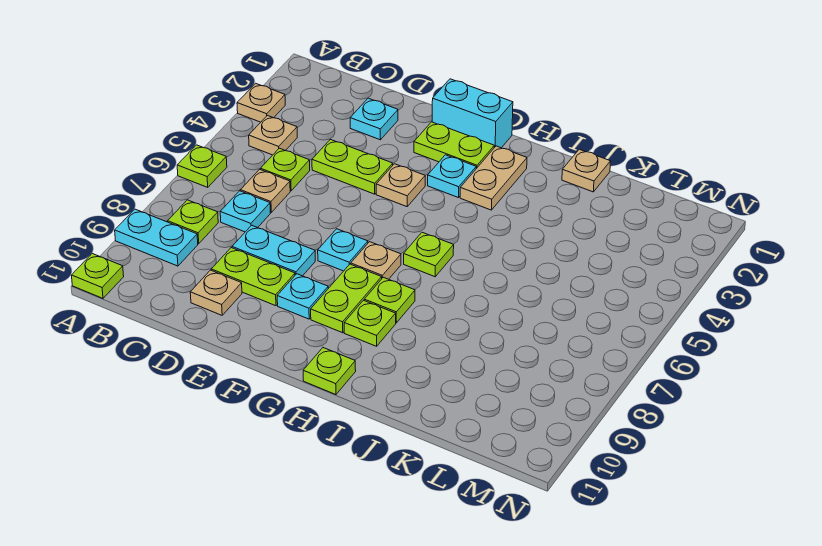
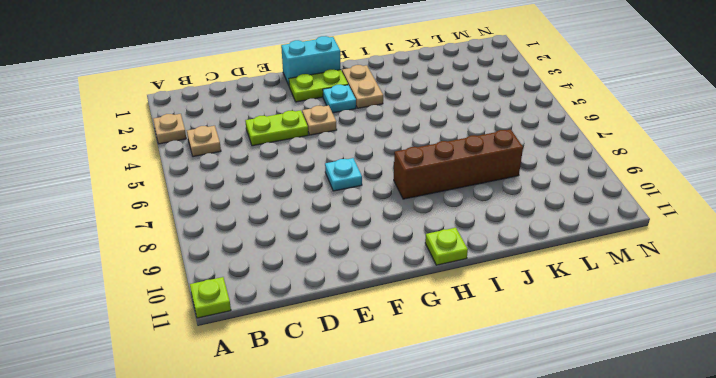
brown 1x4 brick [394,129,523,199] -> lime 1x1 plate [364,277,415,323]
none -> lime 1x1 plate [177,145,227,187]
none -> cyan 1x2 plate [115,209,198,266]
none -> lime 1x1 plate [168,200,218,244]

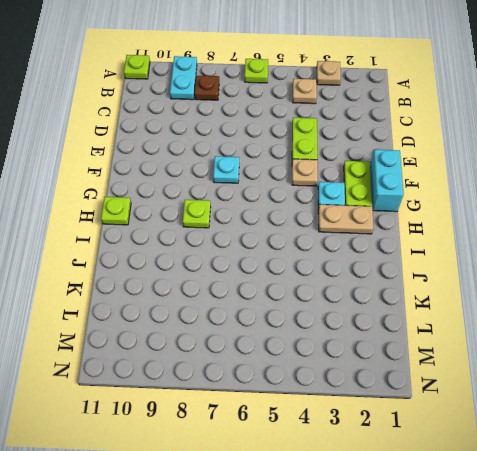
brown 1x1 plate [194,75,219,100] -> lime 1x1 plate [168,200,218,244]
none -> lime 1x1 plate [261,148,310,191]
none -> tan 1x1 plate [241,169,290,212]
none -> cyan 1x1 plate [220,191,270,232]

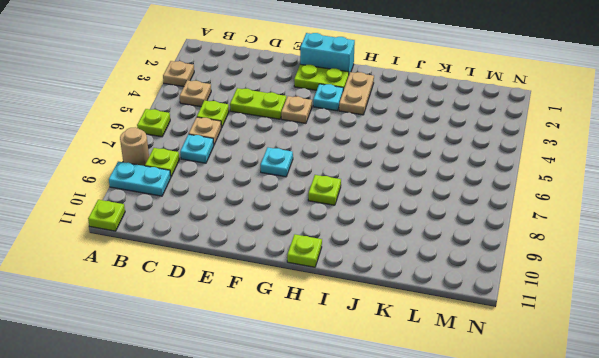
tan 1x1 round brick [120,127,149,166] -> none
none -> cyan 1x1 plate [350,98,398,140]
none -> cyan 1x2 plate [232,225,315,276]
none -> lime 1x2 plate [211,248,295,306]

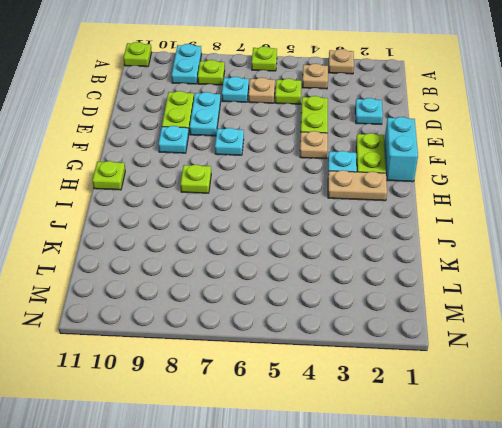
none -> tan 1x1 plate [190,270,242,315]
none -> tan 1x1 plate [351,242,401,279]
none -> lime 1x2 plate [311,264,382,333]

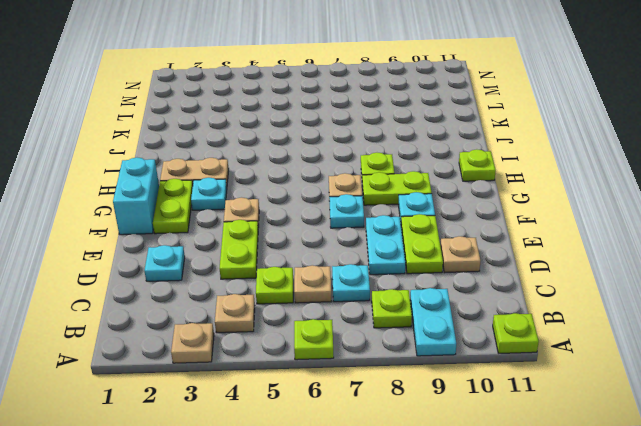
none -> lime 1x1 plate [404,232,454,277]
none -> lime 1x1 plate [344,300,396,346]
none -> tan 1x1 plate [562,149,611,192]

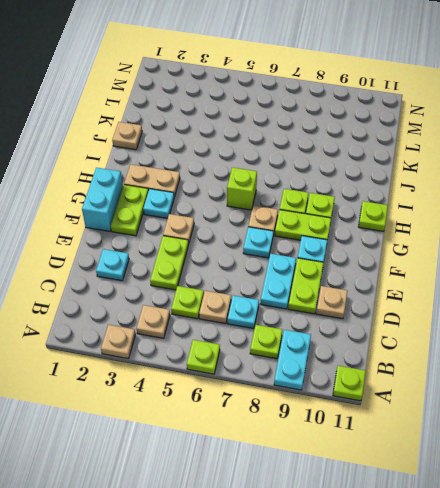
lime 1x1 brick [227,167,257,210] -> lime 1x1 plate [404,232,454,277]

